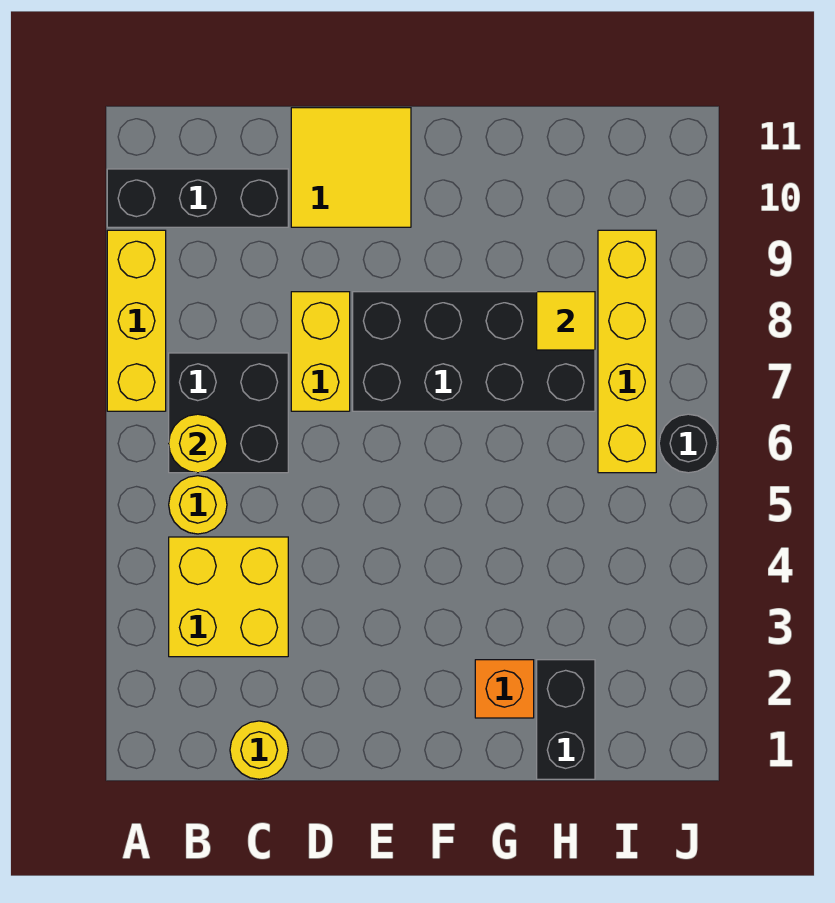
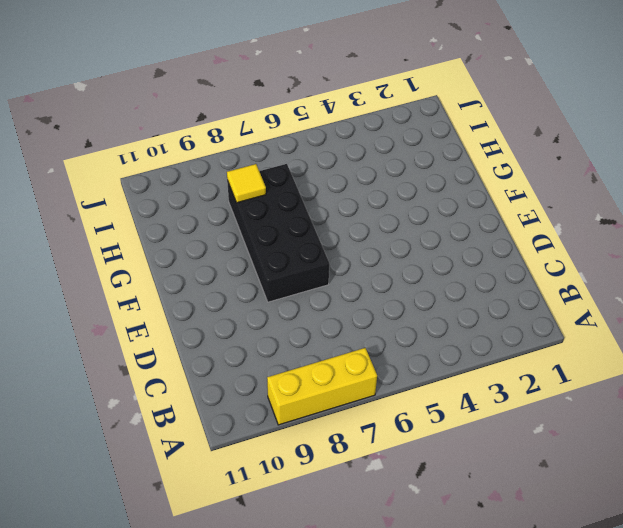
none -> black 1x3 brick [107,169,288,227]
none -> yellow 2x2 brick [169,537,288,657]
none -> yellow 1x1 round brick [169,476,227,534]

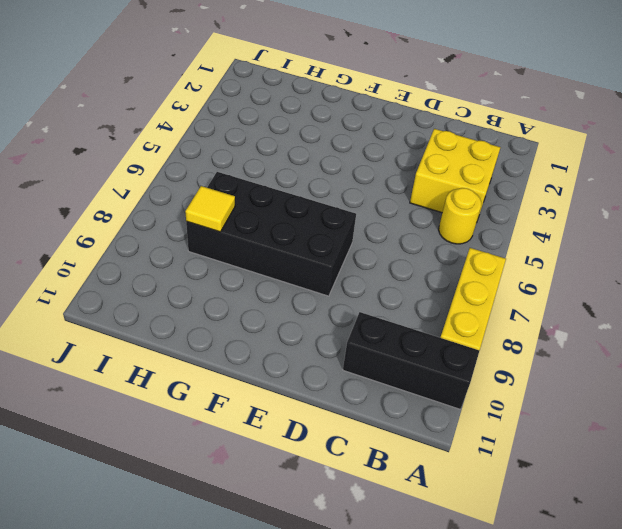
none -> black 2x2 brick [169,353,288,473]
none -> yellow 1x1 round brick [230,721,288,779]
none -> yellow 1x2 brick [291,292,350,411]

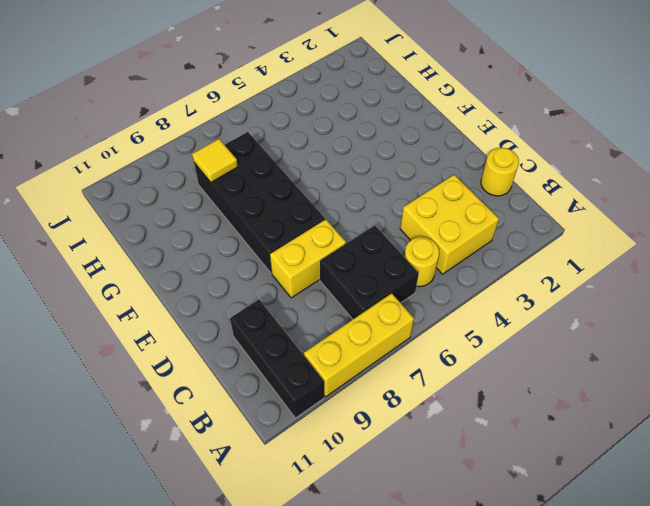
none -> yellow 2x2 tile [291,108,411,227]
none -> orange 1x1 brick [475,660,534,718]
none -> black 1x2 brick [537,660,595,779]

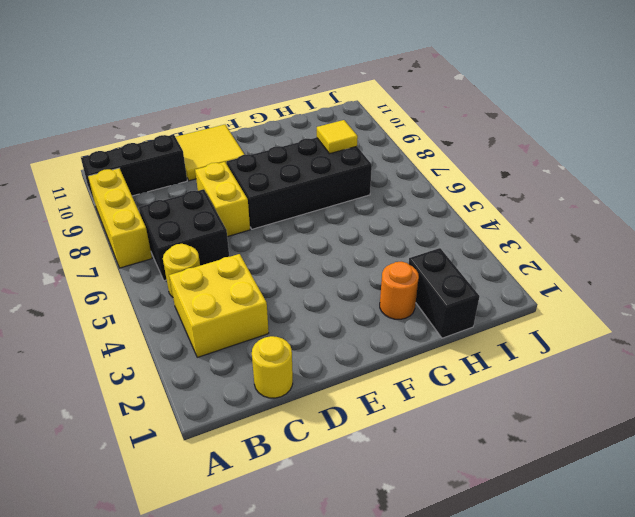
orange 1x1 round brick [380,262,419,319] -> orange 1x1 brick [475,660,534,718]
none -> yellow 1x4 brick [598,230,656,473]
none -> black 1x1 round brick [659,414,718,473]
none -> yellow 1x1 round brick [169,414,227,473]

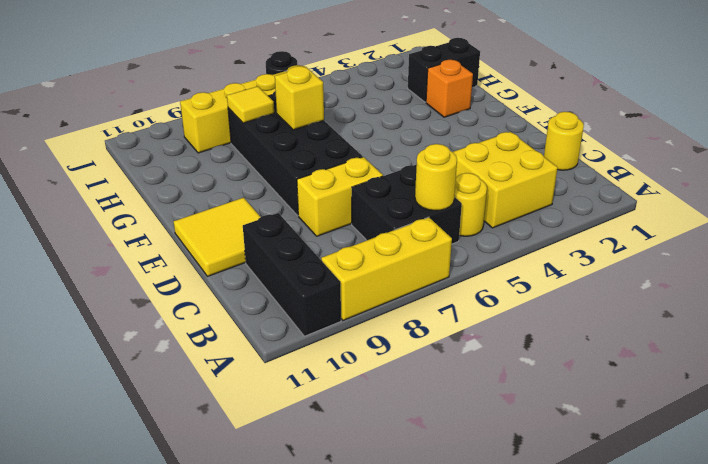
yellow 1x1 brick [275,66,324,130] -> none

